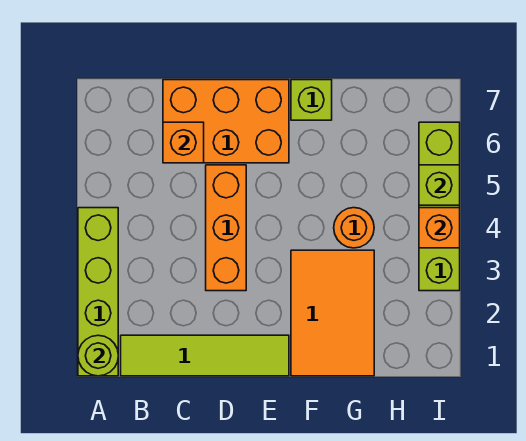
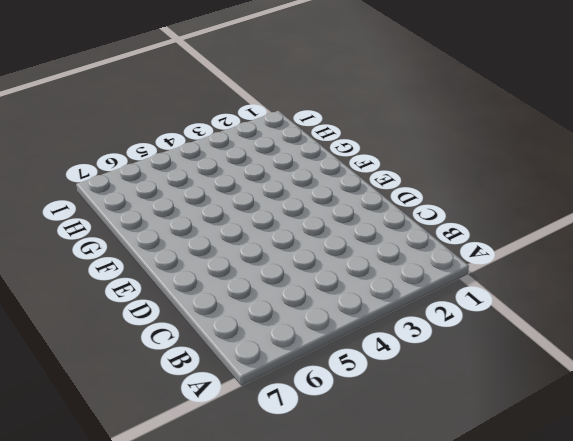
none -> lime 1x4 brick [78,208,118,376]
none -> lime 1x4 tile [121,335,289,376]
none -> orange 2x3 brick [163,80,289,163]

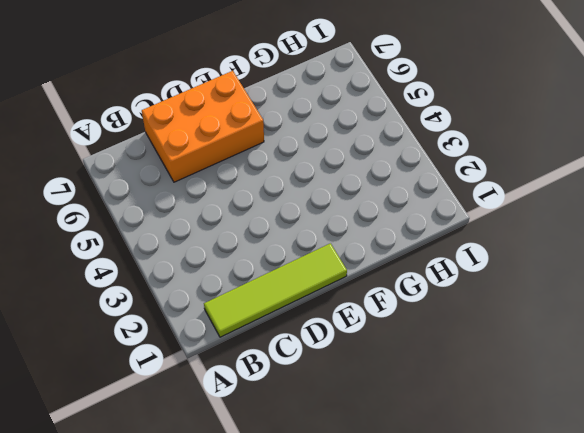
none -> lime 1x4 brick [78,208,118,376]
none -> orange 1x3 brick [206,165,246,291]
none -> orange 2x3 tile [291,250,374,376]

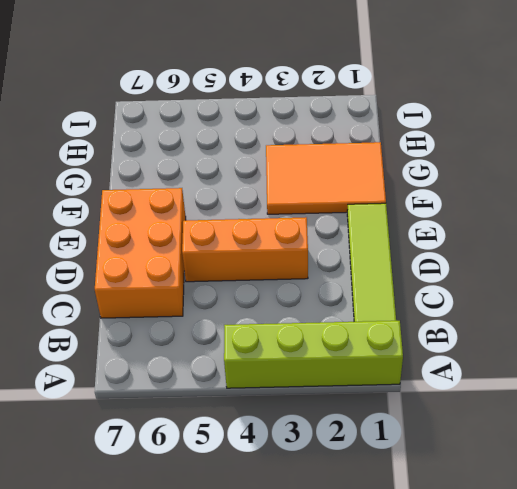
none -> lime 1x1 brick [291,80,332,120]
none -> orange 1x1 round brick [334,208,374,248]
none -> lime 1x4 brick [419,122,460,291]

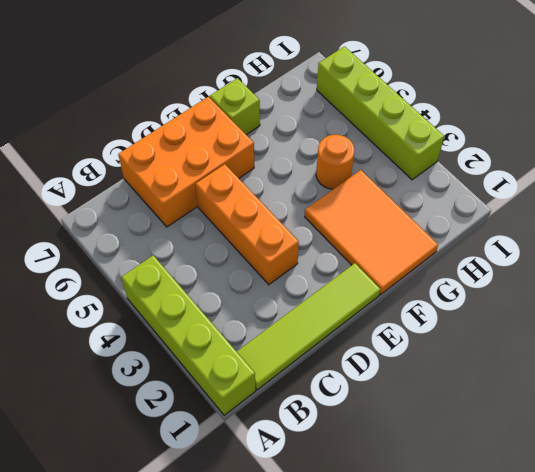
none -> lime 1x1 round brick [78,335,118,376]
none -> orange 1x1 brick [163,122,204,163]
none -> orange 1x1 brick [419,208,460,248]

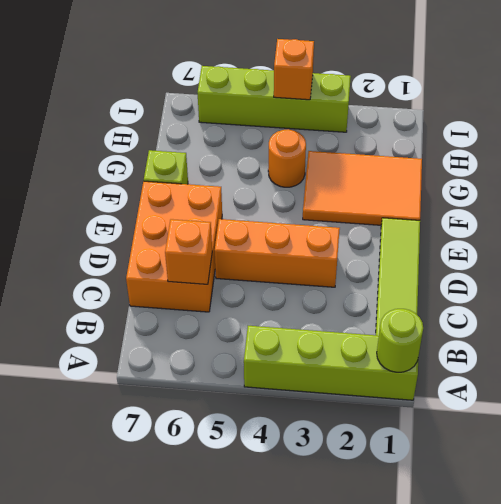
none -> lime 1x1 brick [419,165,460,205]

